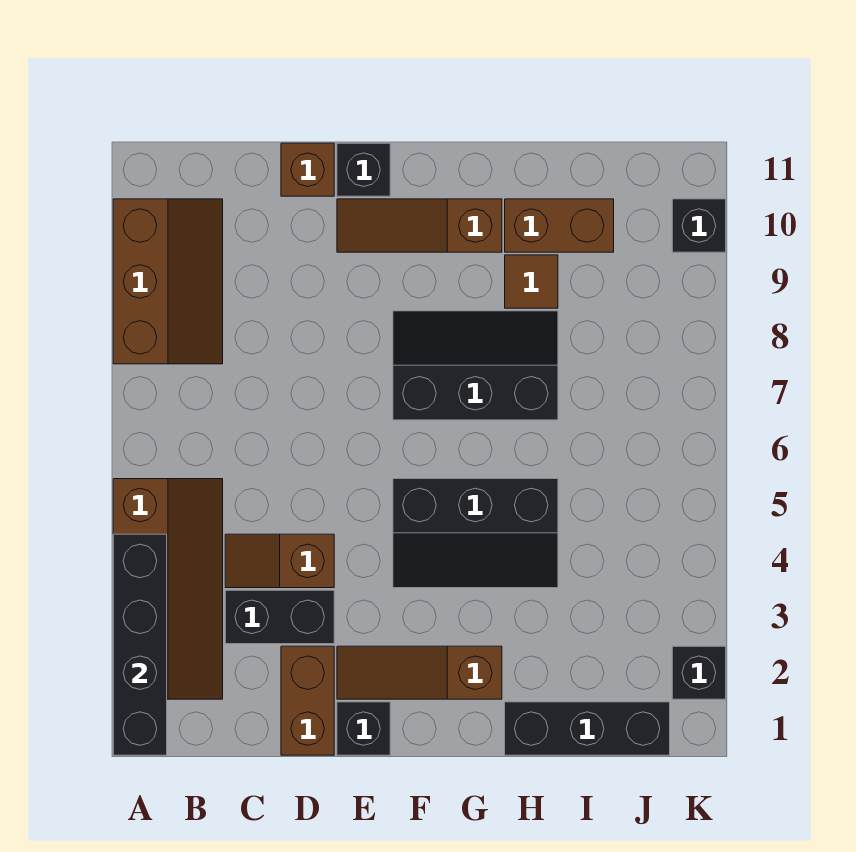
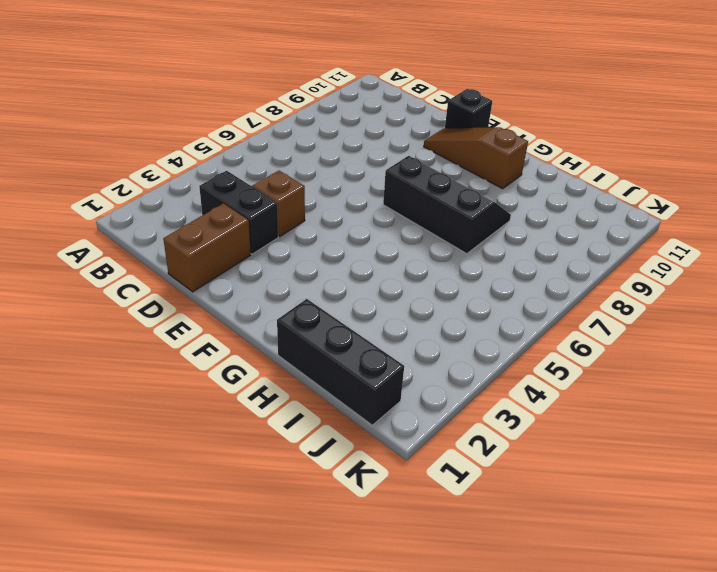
none -> brown 2x4 slope [113,479,223,699]
none -> brown 2x3 slope [113,199,223,364]
none -> brown 1x1 brick [281,143,334,196]

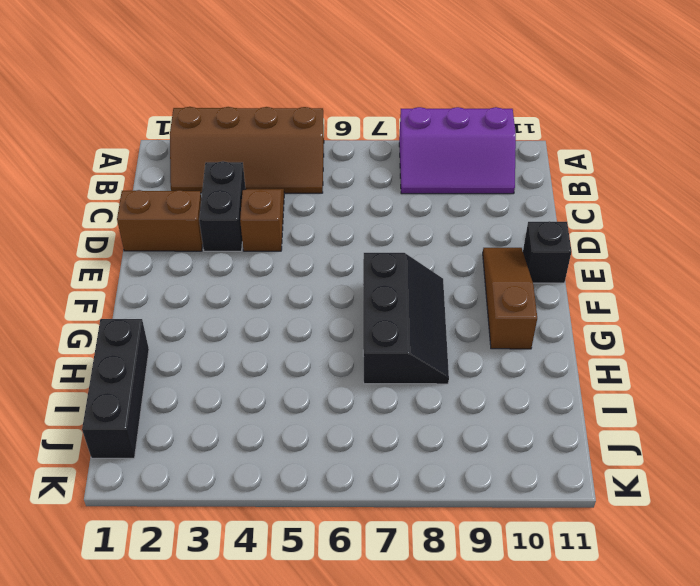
purple 2x3 slope [399,107,516,194] -> brown 2x3 slope [113,199,223,364]
none -> brown 1x1 brick [281,143,334,196]
none -> black 1x1 brick [337,702,390,755]
none -> brown 1x3 slope [337,646,502,699]

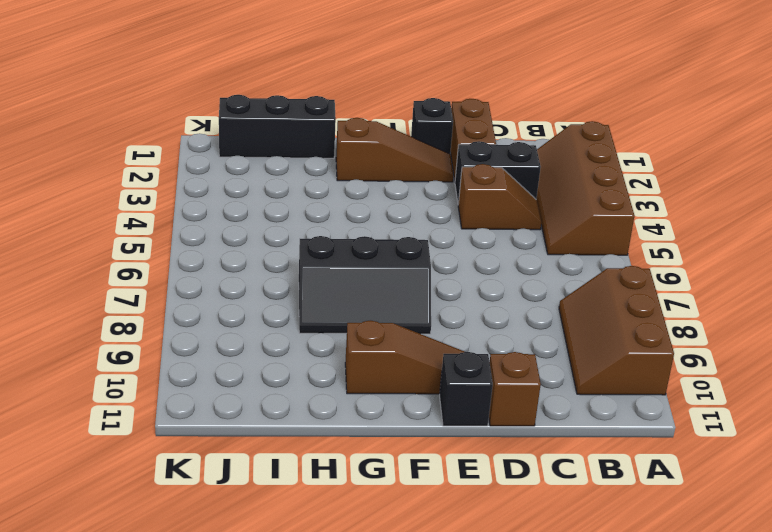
none -> black 2x3 slope [393,479,558,588]
none -> brown 1x1 tile [505,255,558,308]
none -> brown 1x2 brick [505,199,614,252]

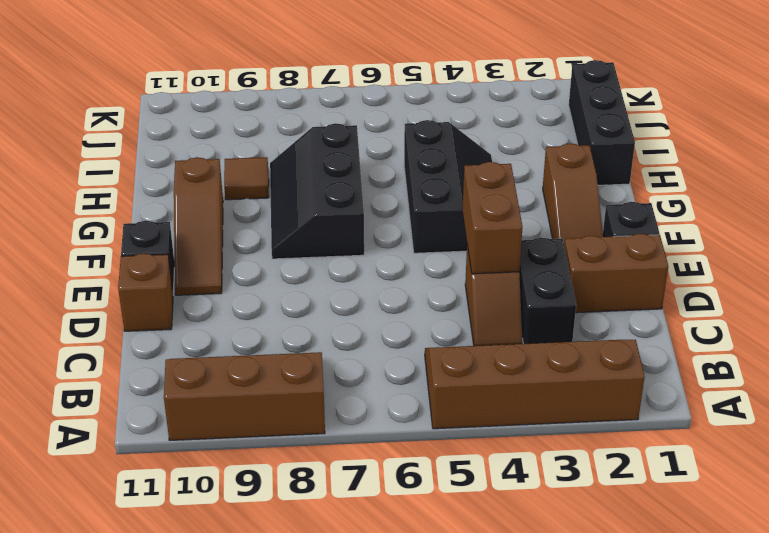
brown 1x2 brick [463,162,523,274] -> brown 1x2 brick moved to [505,199,614,252]
none -> black 1x1 brick [672,646,726,699]
none -> black 1x1 brick [672,199,726,252]
none -> black 1x4 brick [113,534,167,755]

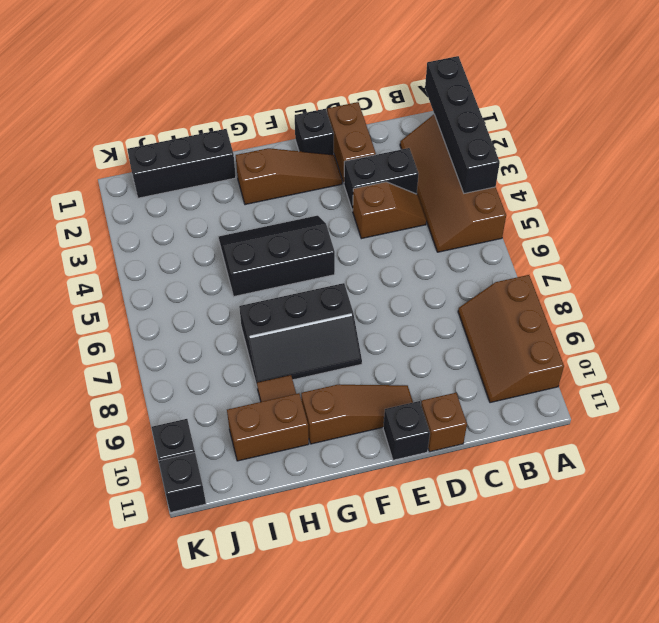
black 1x1 brick [159,453,206,512] -> black 1x1 brick moved to [672,646,726,699]

